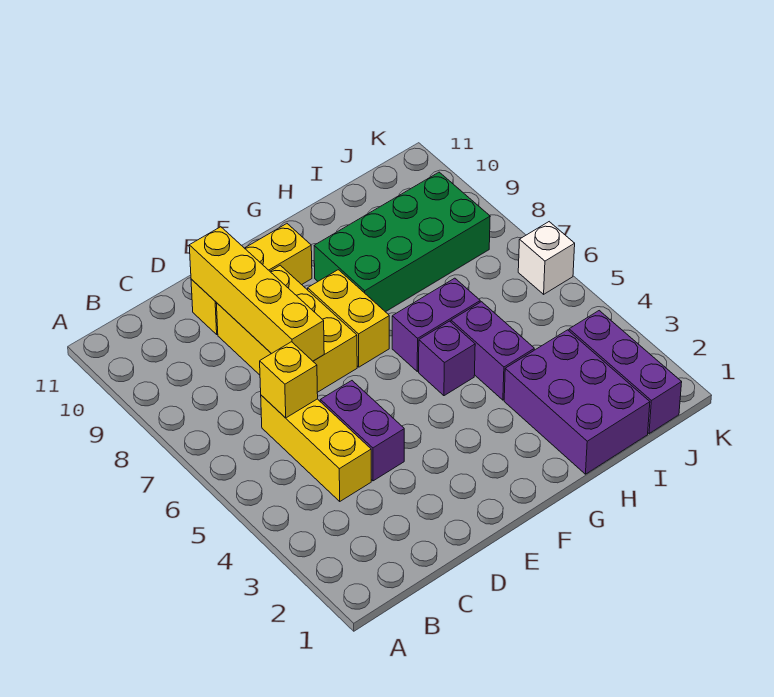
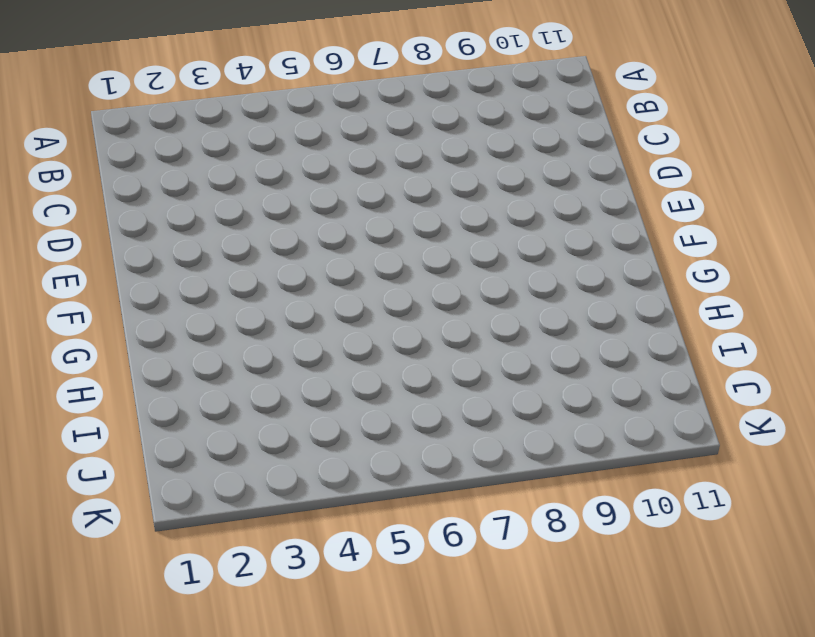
none -> yellow 1x3 brick [261,395,371,501]
none -> purple 1x2 brick [320,381,404,481]
none -> yellow 2x3 brick [216,265,357,392]

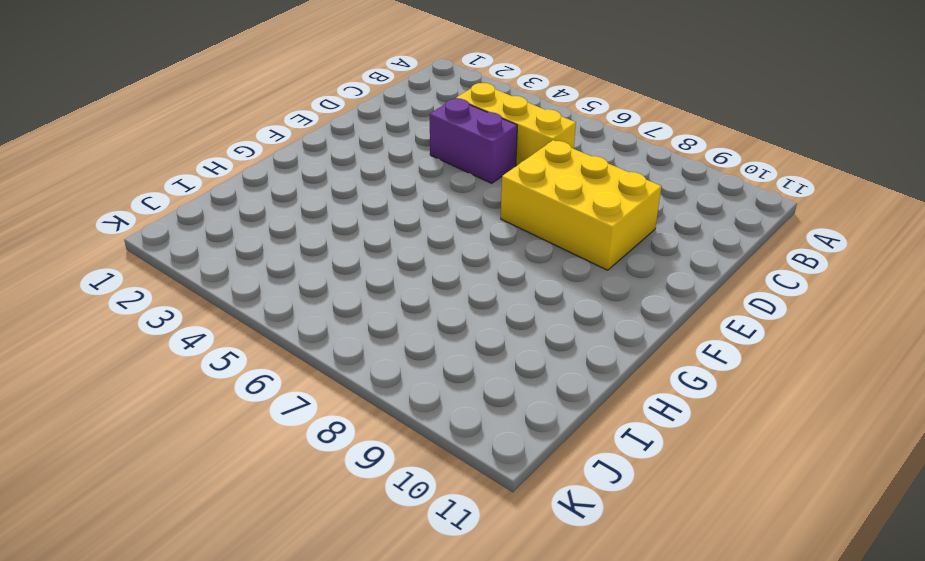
none -> yellow 1x3 brick [191,224,312,334]
none -> yellow 1x2 brick [308,270,389,367]
none -> purple 1x1 brick [419,321,475,396]

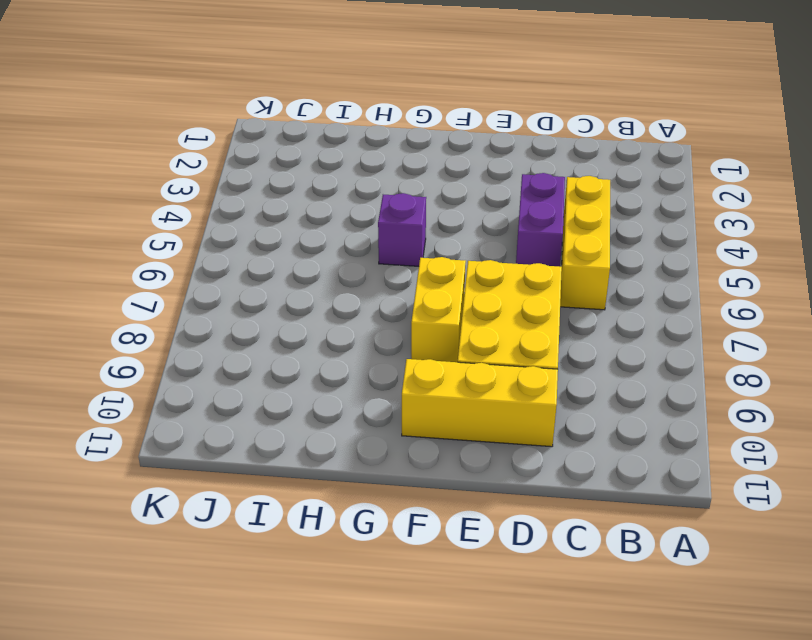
none -> purple 1x2 brick [392,278,480,371]
none -> green 2x4 brick [314,172,490,312]
none -> purple 2x3 brick [504,330,650,474]

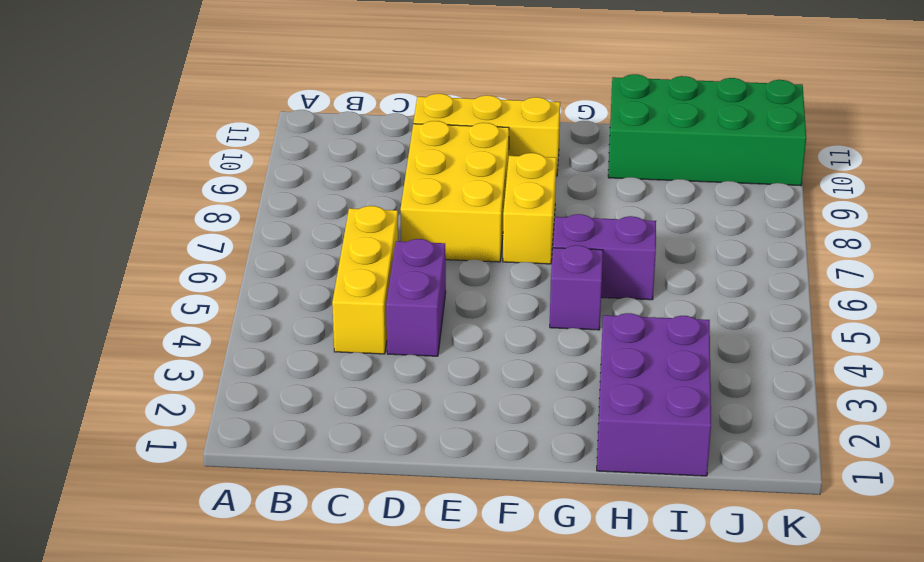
green 2x4 brick [608,74,806,186] -> green 2x4 brick moved to [314,172,490,312]
none -> purple 1x2 brick [451,302,534,400]
none -> purple 1x3 brick [569,311,682,434]
none -> white 1x1 brick [518,222,575,294]

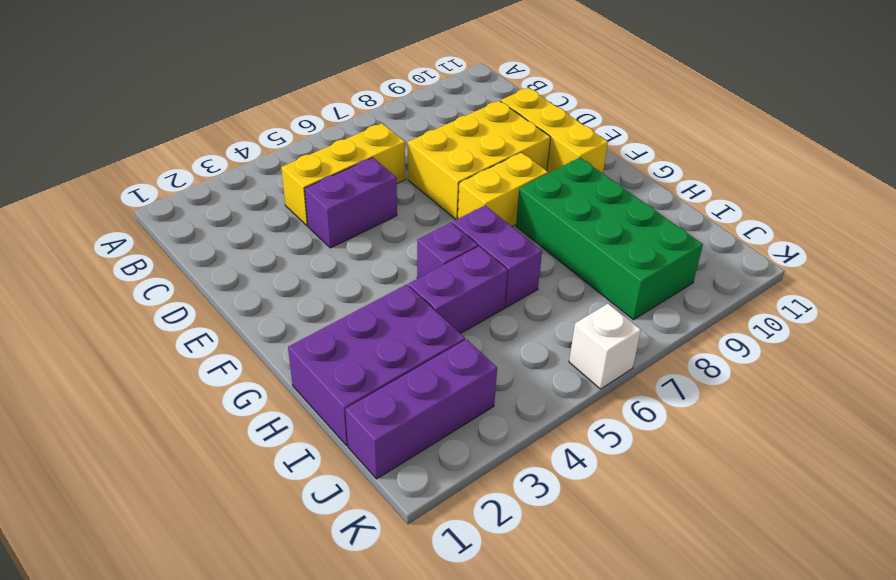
none -> yellow 1x1 brick [260,342,318,418]
none -> yellow 1x4 brick [189,227,324,361]

